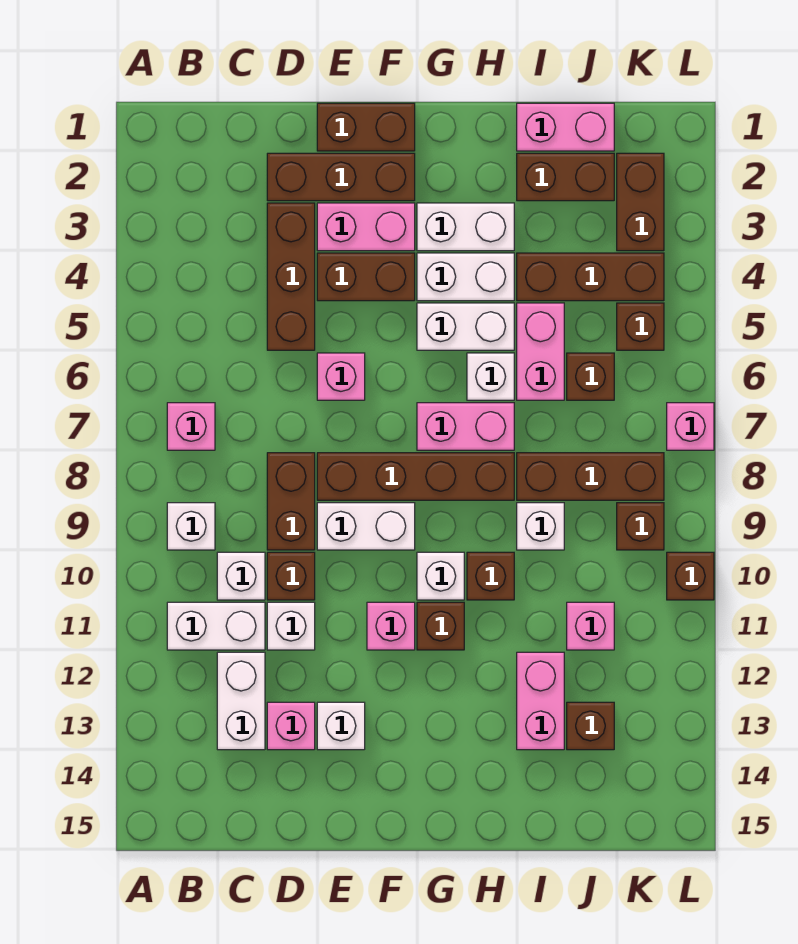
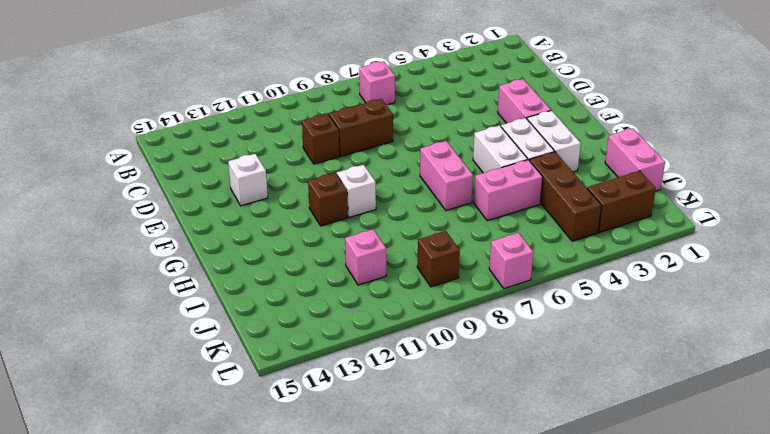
none -> white 1x1 brick [167,503,215,550]
none -> white 1x2 brick [167,602,265,650]
none -> white 1x1 brick [217,552,265,600]
none -> white 1x2 brick [217,652,265,750]

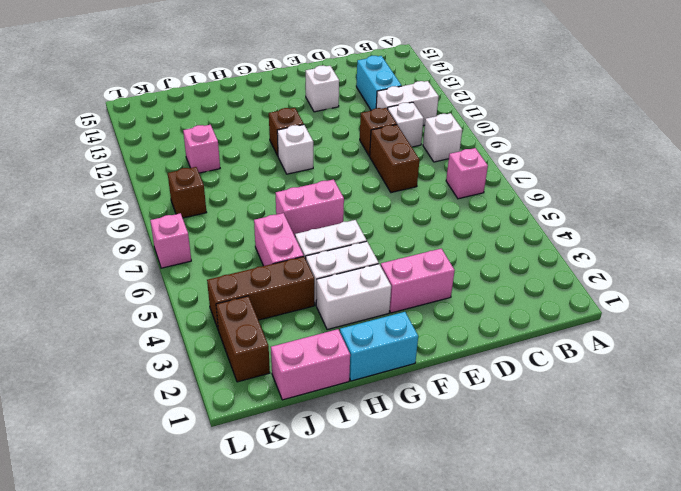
cyan 1x2 brick [356,56,402,110] -> white 1x2 brick [217,652,265,750]
cyan 1x2 brick [340,312,418,381] -> none
none -> brown 1x3 brick [267,153,415,201]
none -> brown 1x3 brick [267,203,315,350]
none -> white 1x1 brick [267,602,315,650]
none -> pink 1x1 brick [267,702,315,750]

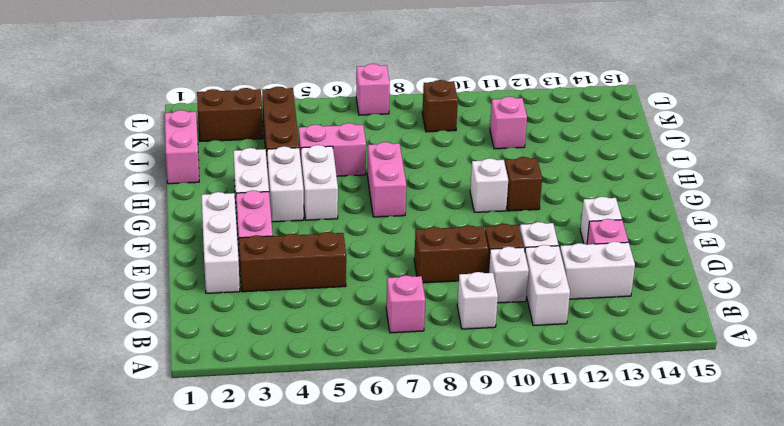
white 1x3 brick [201,192,240,293] -> brown 1x3 brick [267,153,415,201]
none -> brown 1x2 brick [317,103,415,151]
none -> brown 1x2 brick [317,253,415,301]
none -> pink 1x1 brick [317,353,365,400]
none -> brown 1x4 brick [317,453,514,500]

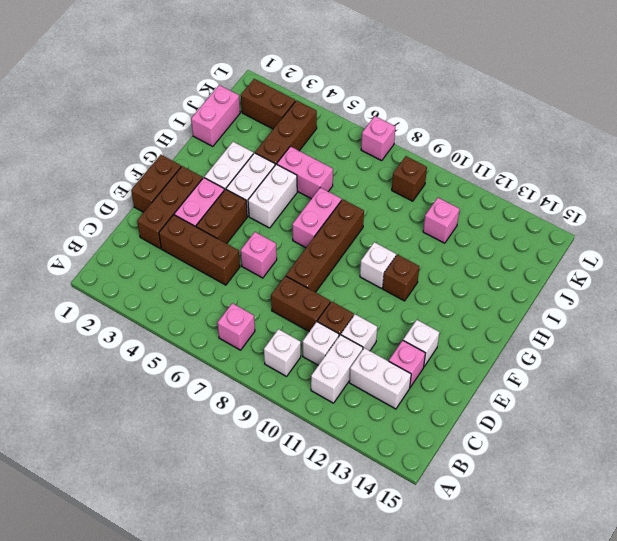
none -> white 1x2 brick [317,503,415,550]
none -> pink 1x1 brick [367,602,415,650]
none -> white 1x1 brick [467,353,514,400]
none -> brown 1x1 brick [467,552,514,600]

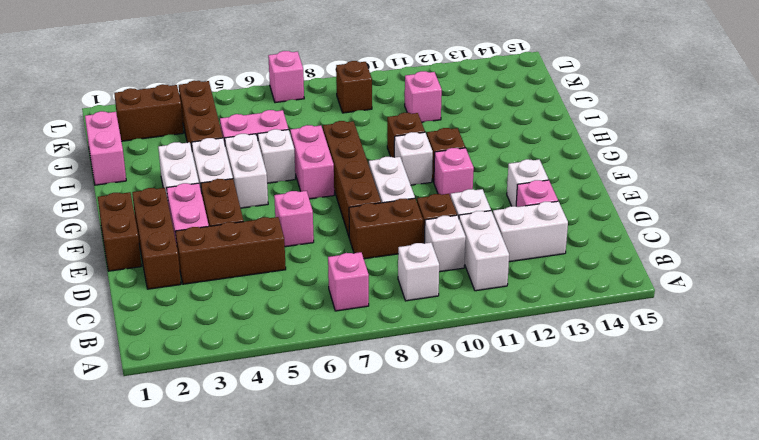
none -> brown 1x2 brick [517,153,614,201]
none -> brown 1x3 brick [517,453,664,500]
none -> white 1x1 brick [517,503,564,550]
none -> pink 1x2 brick [517,652,564,750]

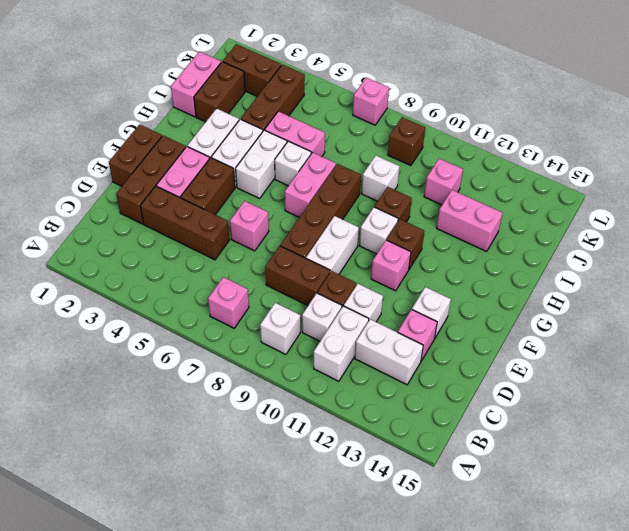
none -> brown 1x3 brick [517,453,664,500]
none -> brown 1x1 brick [567,353,614,400]
none -> brown 1x1 brick [567,702,614,750]
none -> brown 1x1 brick [617,303,664,350]

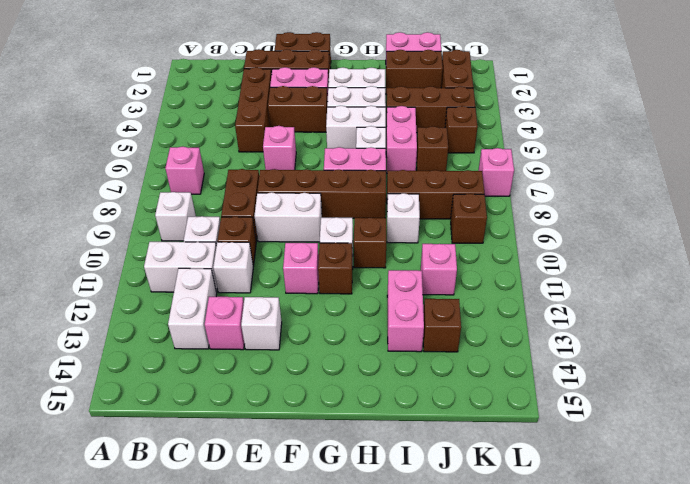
none -> brown 1x1 brick [667,552,714,600]

